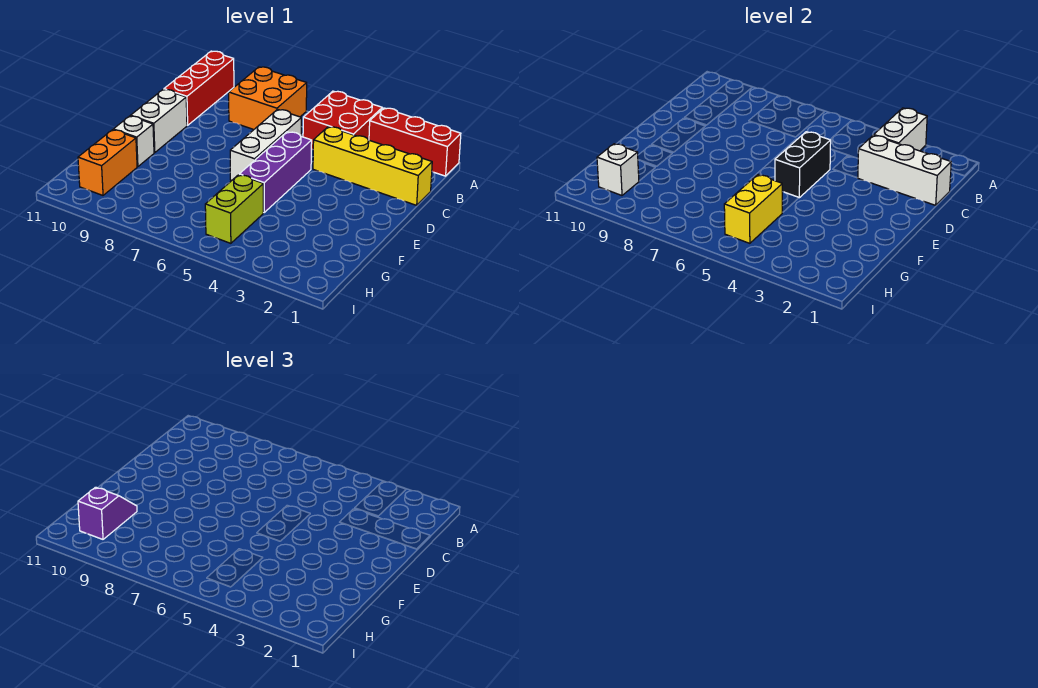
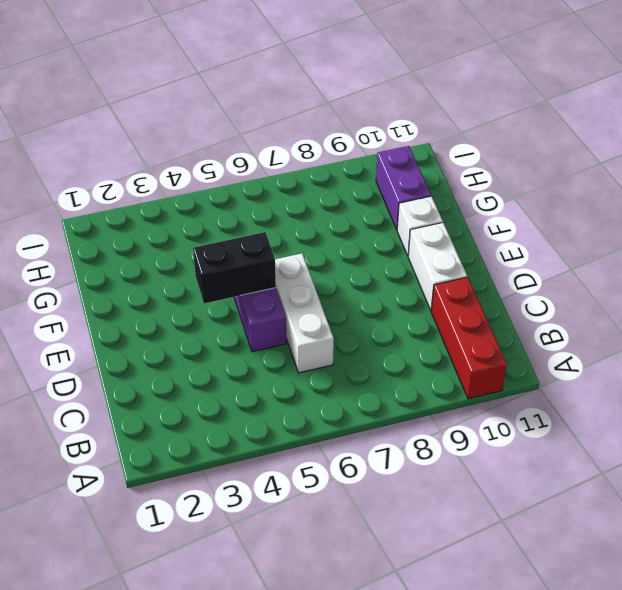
black 1x2 brick [193,232,276,303] -> black 1x2 brick turned to [775,132,831,198]
purple 1x2 brick [376,146,431,229] -> orange 1x2 brick [78,130,137,195]
none -> red 1x3 brick [369,108,461,176]
none -> red 2x2 brick [303,91,382,149]
none -> orange 2x2 brick [229,67,307,130]

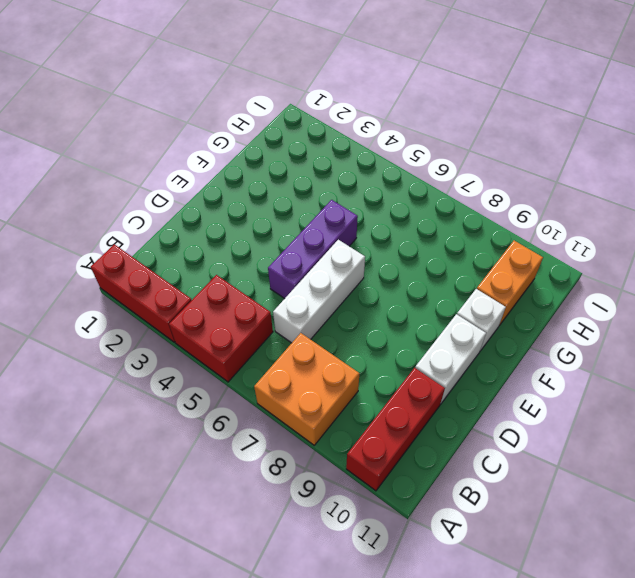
none -> yellow 1x4 brick [313,127,432,205]
none -> lime 1x2 brick [205,175,263,243]
none -> white 1x2 brick [874,108,927,151]

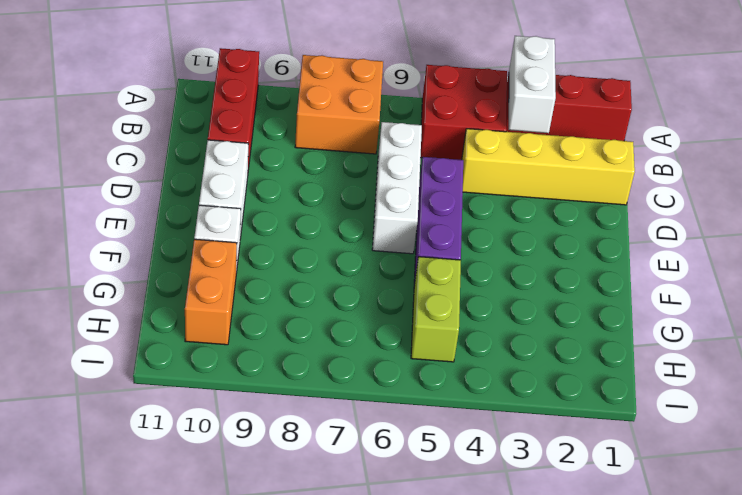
none -> white 1x3 brick [858,135,951,205]
none -> black 1x2 brick [775,132,831,198]
none -> yellow 1x2 brick [724,175,782,243]

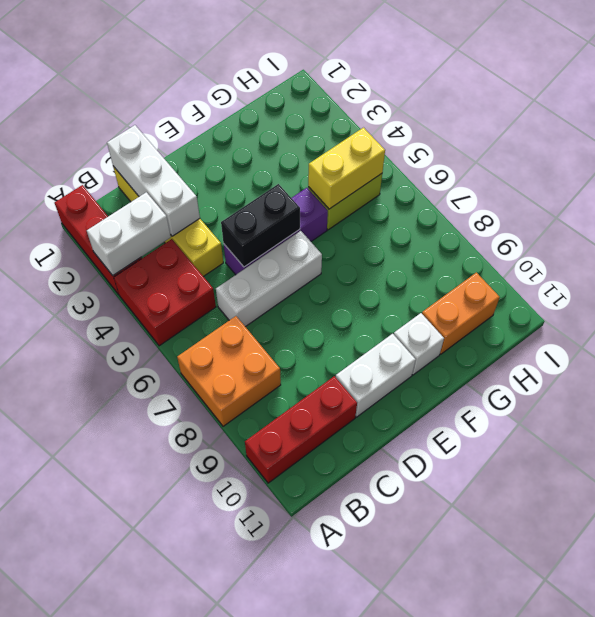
none -> white 1x1 brick [597,144,639,195]
none -> purple 1x2 slope [78,487,137,539]

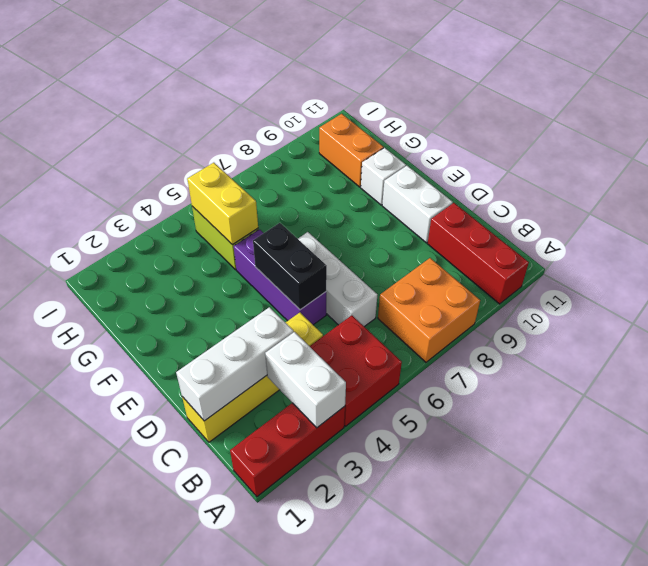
none -> white 1x1 brick [597,144,639,195]
none -> purple 1x2 slope [78,487,137,539]

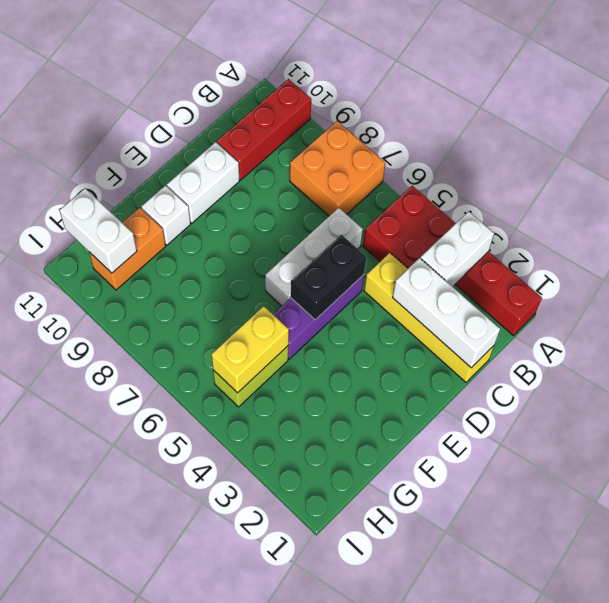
white 1x2 brick [59,188,137,273] -> white 1x1 brick [597,144,639,195]
none -> purple 1x2 slope [78,487,137,539]

